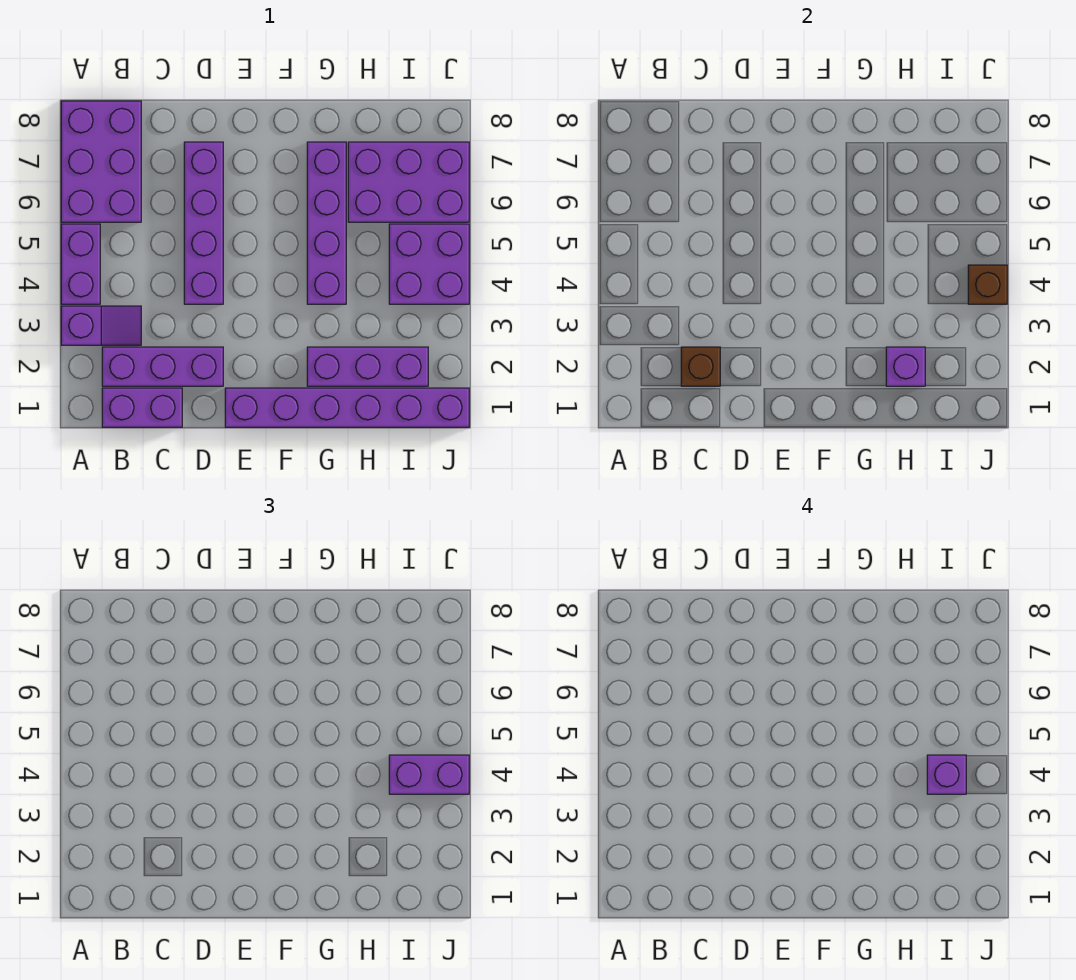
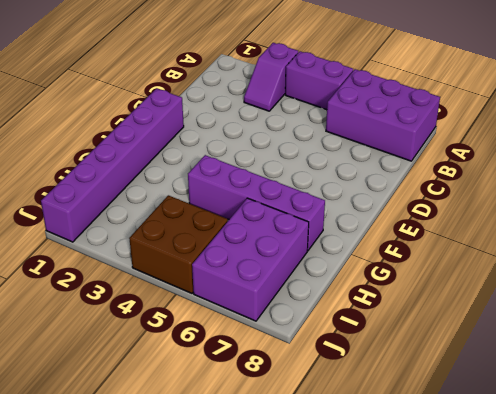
brown 2x2 brick [129,195,228,293] -> purple 2x2 brick [389,224,469,304]
none -> purple 1x2 brick [102,388,182,427]
none -> purple 1x3 brick [102,347,223,386]
none -> purple 1x4 brick [184,142,223,304]

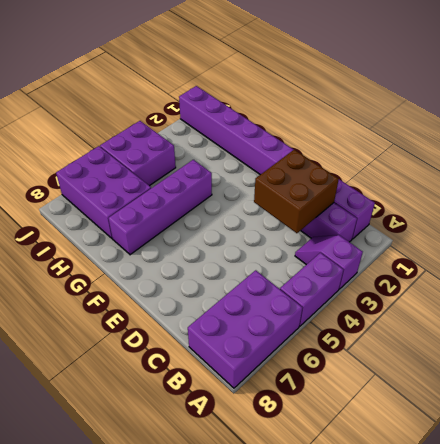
brown 2x2 brick [254,150,339,233] -> brown 1x1 brick [681,347,720,386]
none -> purple 1x4 brick [184,142,223,304]
none -> purple 1x3 brick [307,347,428,386]
none -> purple 1x1 brick [886,347,925,386]

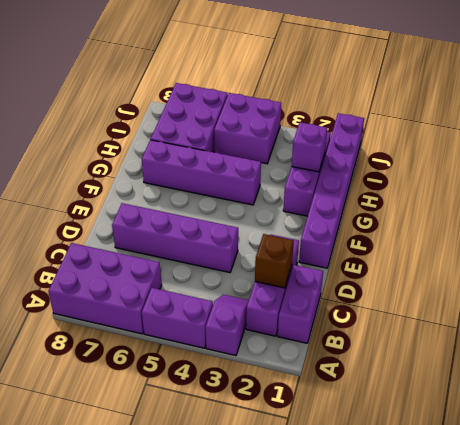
none -> brown 1x1 brick [968,265,1007,304]
none -> purple 1x2 brick [389,755,469,794]
none -> purple 1x1 brick [927,755,966,794]

